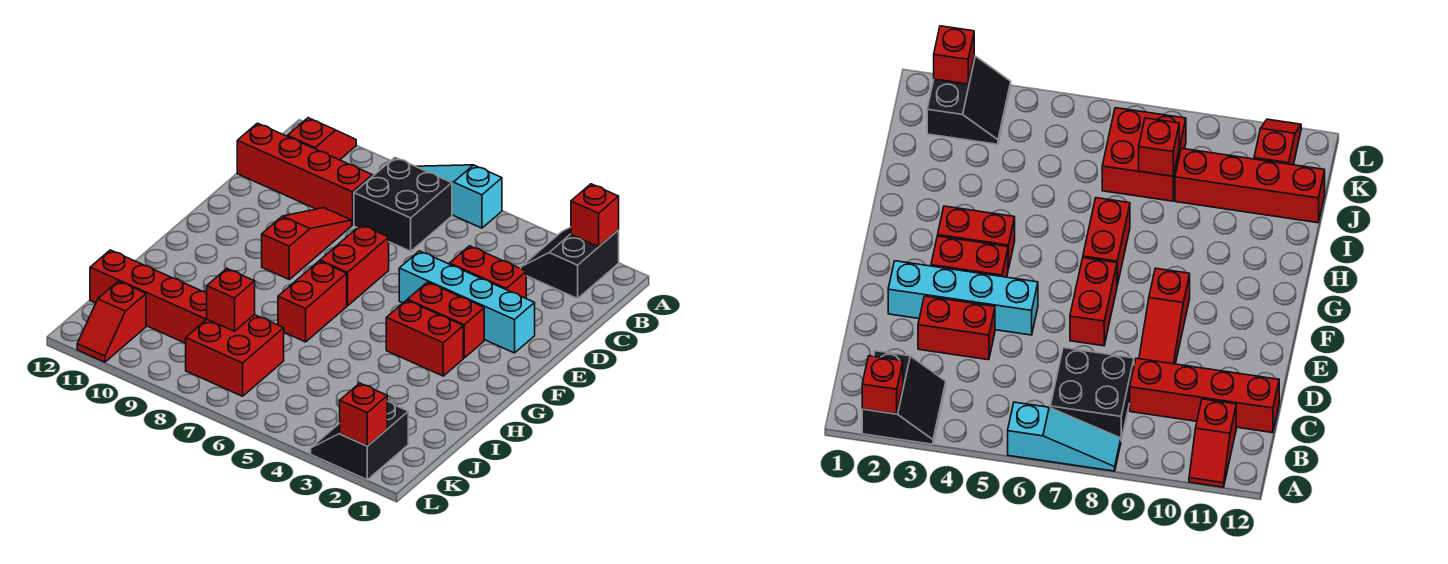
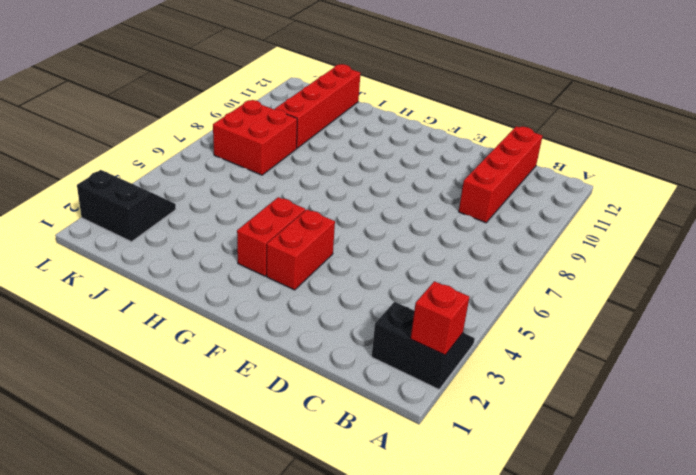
none -> cyan 1x3 slope [416,165,502,228]
none -> red 1x2 slope [287,118,356,160]
none -> black 2x2 brick [354,157,452,251]

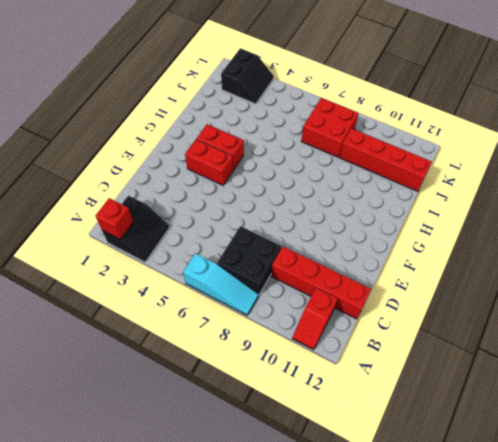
none -> red 1x2 brick [450,246,526,298]
none -> red 1x3 slope [262,208,352,279]
none -> cyan 1x4 brick [399,251,535,353]

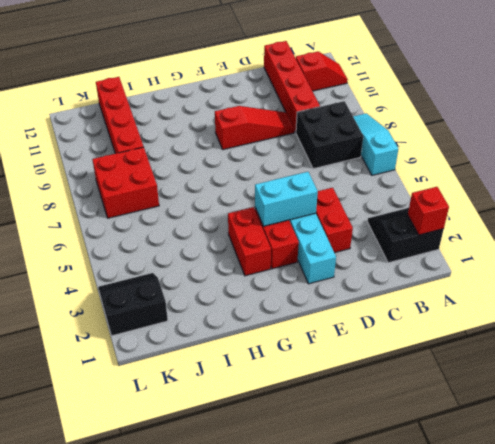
cyan 1x2 brick [255,172,318,226] -> none
none -> red 1x2 brick [320,225,389,306]
none -> red 1x2 brick [278,261,347,342]
none -> red 1x2 slope [77,281,146,362]

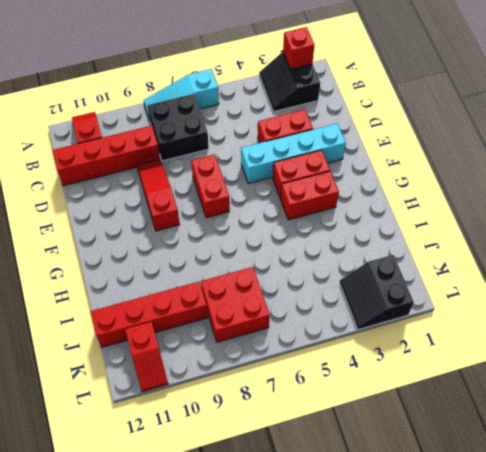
none -> red 1x2 brick [278,261,347,342]
none -> red 1x1 brick [207,269,255,331]
none -> red 1x1 brick [340,383,387,446]

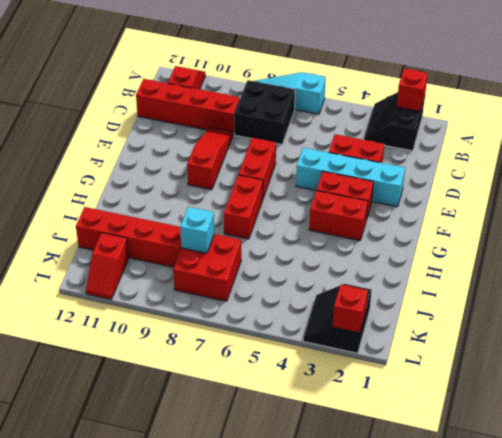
cyan 1x1 brick [180,207,214,253] -> red 1x1 brick [207,269,255,331]

